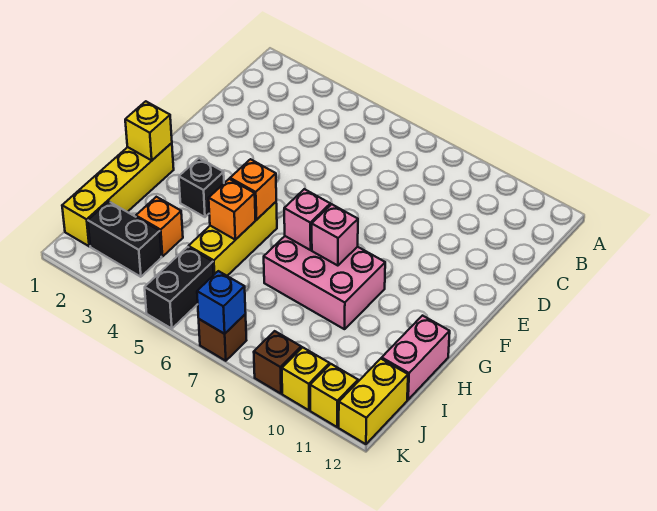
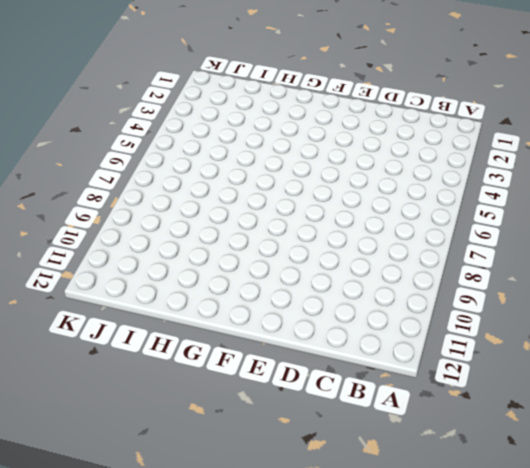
none -> yellow 1x4 brick [62,143,174,246]
none -> black 1x1 brick [179,158,224,217]
none -> yellow 1x3 brick [188,202,277,276]

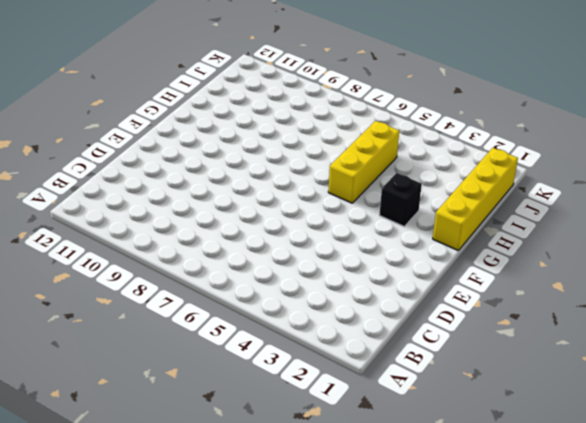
none -> pink 2x3 brick [264,236,385,329]
none -> pink 1x2 brick [382,316,450,400]
none -> orange 1x1 brick [136,197,183,257]

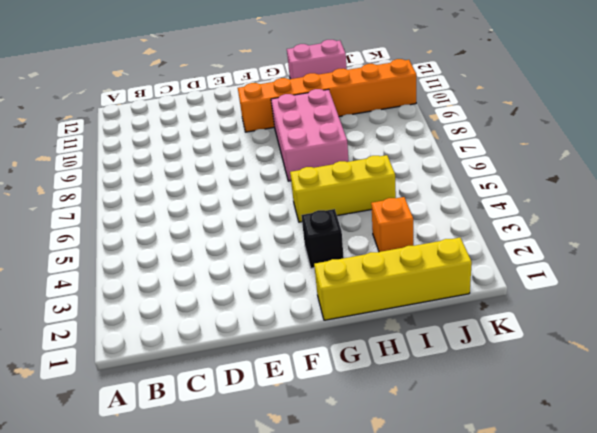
orange 1x6 brick [238,59,416,132] -> yellow 1x1 brick [282,347,329,410]
none -> black 1x2 brick [88,202,162,277]
none -> black 1x2 brick [145,247,214,329]
none -> yellow 1x2 brick [339,359,408,444]

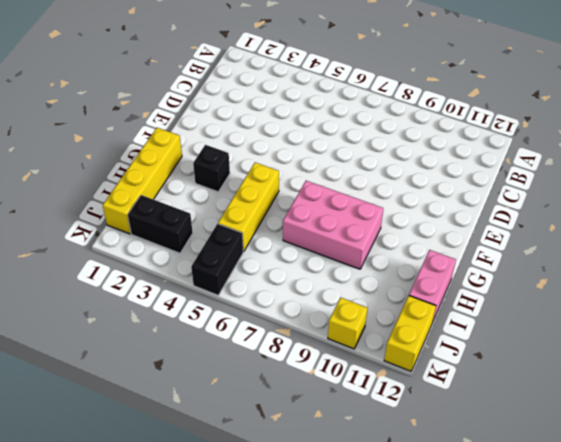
none -> orange 1x1 brick [136,197,183,257]
none -> brown 1x1 brick [199,314,246,361]
none -> brown 1x1 brick [254,331,301,394]

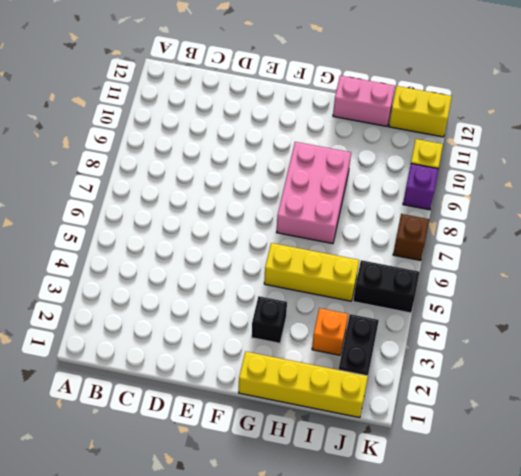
purple 1x1 brick [403,164,438,210] -> brown 1x1 brick [254,331,301,394]
none -> yellow 1x1 brick [310,364,358,427]
none -> yellow 1x1 brick [125,101,172,160]
none -> orange 1x1 brick [230,159,276,220]

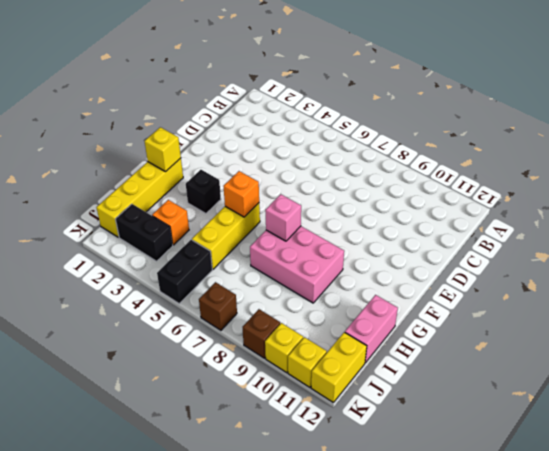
none -> pink 1x1 brick [312,204,358,266]
none -> orange 1x1 brick [209,179,256,240]
none -> blue 1x1 brick [197,271,246,334]

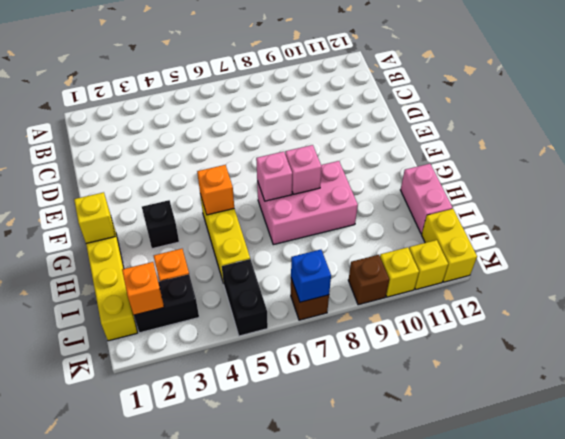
orange 1x1 brick [122,262,164,315] -> orange 1x1 brick moved to [209,179,256,240]

